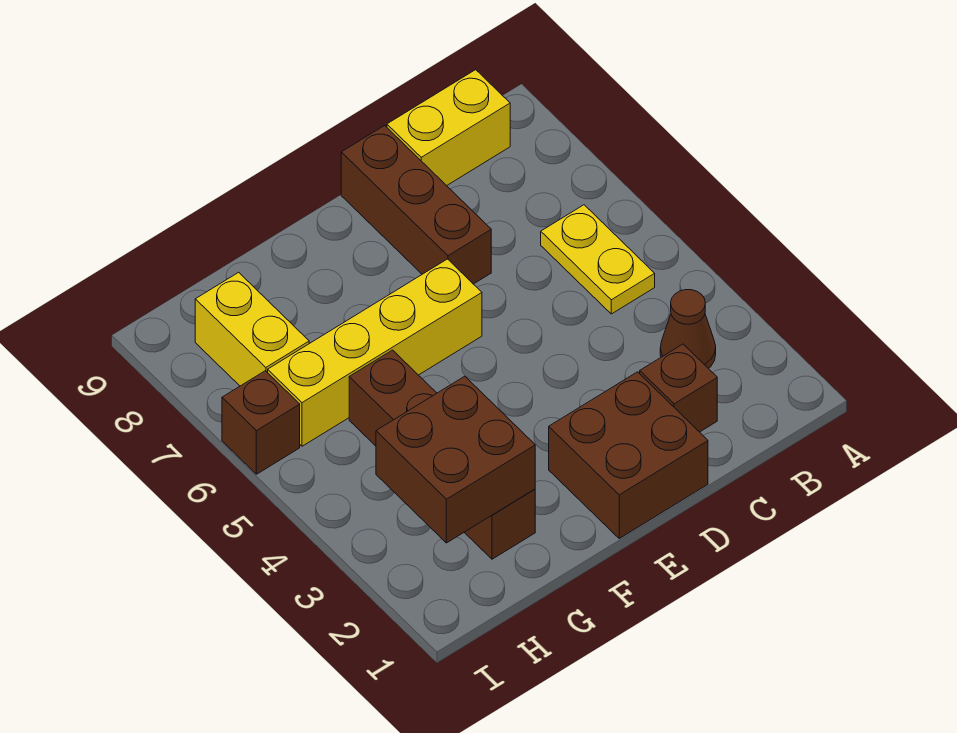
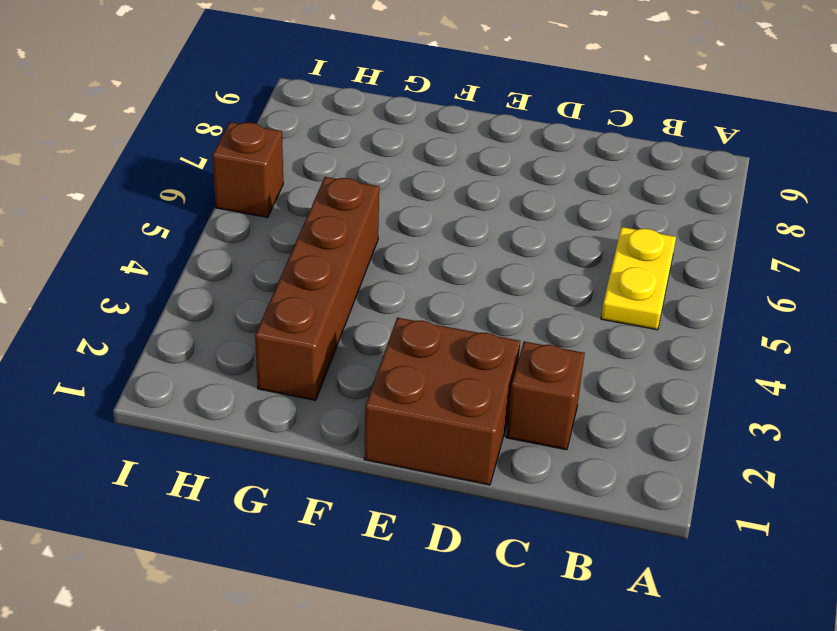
none -> brown 1x1 cone [660,290,716,369]
none -> yellow 1x2 brick [387,70,510,186]

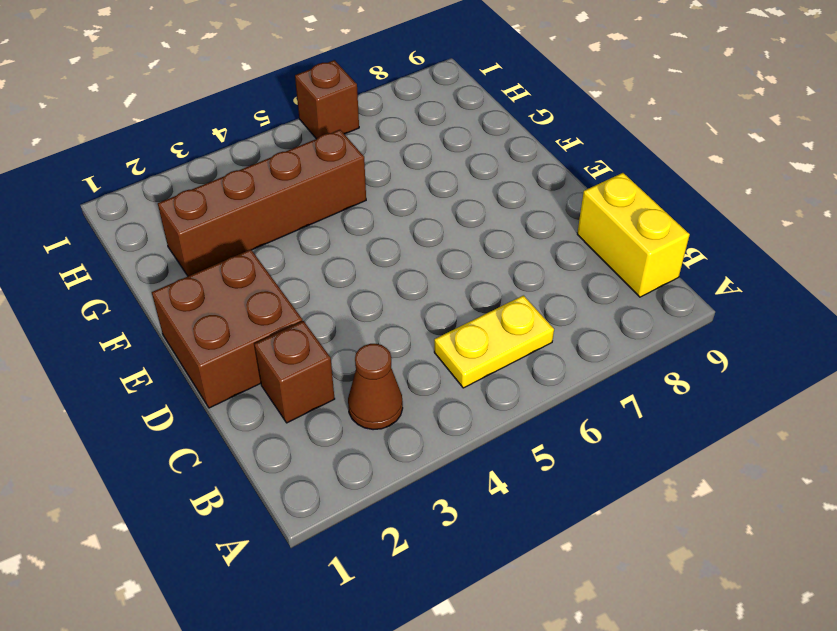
none -> brown 1x3 brick [341,126,491,284]
none -> yellow 1x4 brick [268,259,482,446]

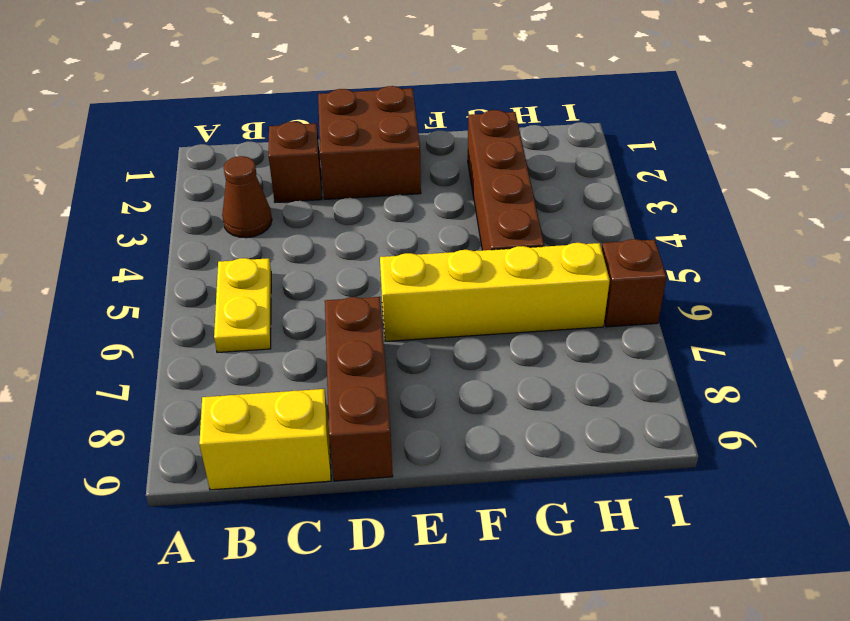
none -> yellow 1x2 brick [195,272,309,386]
none -> brown 2x2 brick [376,376,535,543]

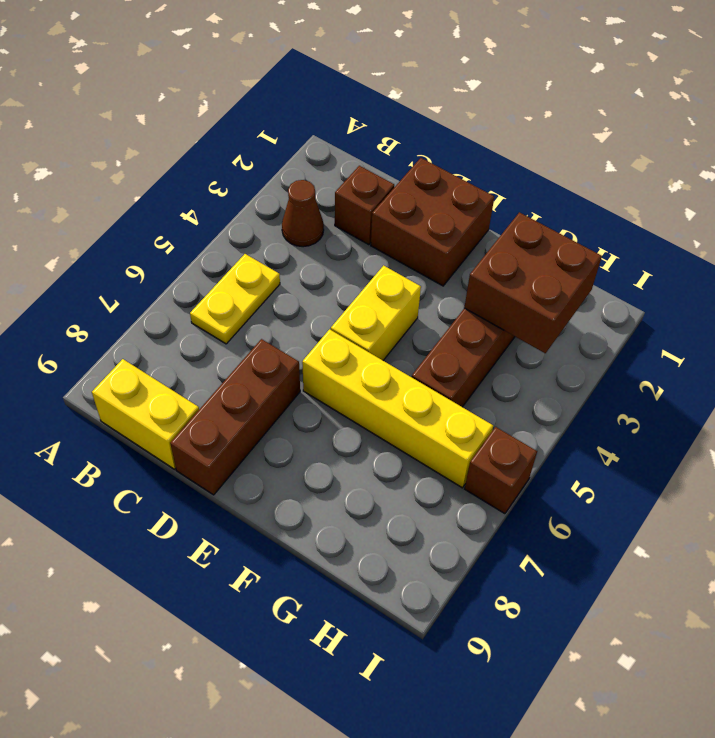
yellow 1x2 brick [331,266,421,360] -> yellow 1x2 brick moved to [195,272,309,386]

